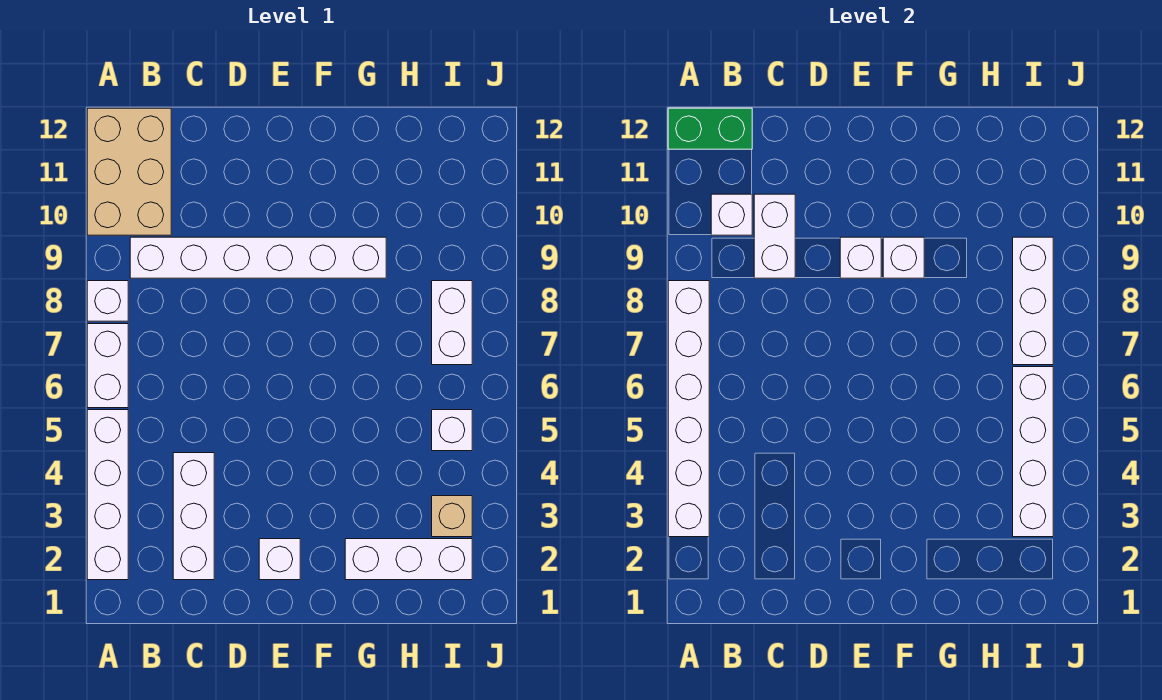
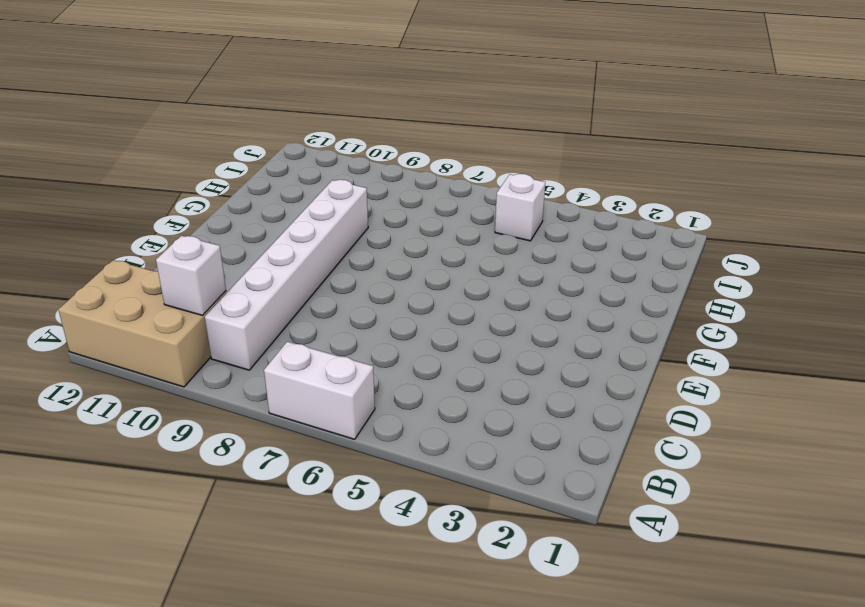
none -> white 1x4 brick [87,410,128,580]
none -> white 1x1 brick [87,281,128,321]
none -> white 1x3 brick [173,453,214,580]

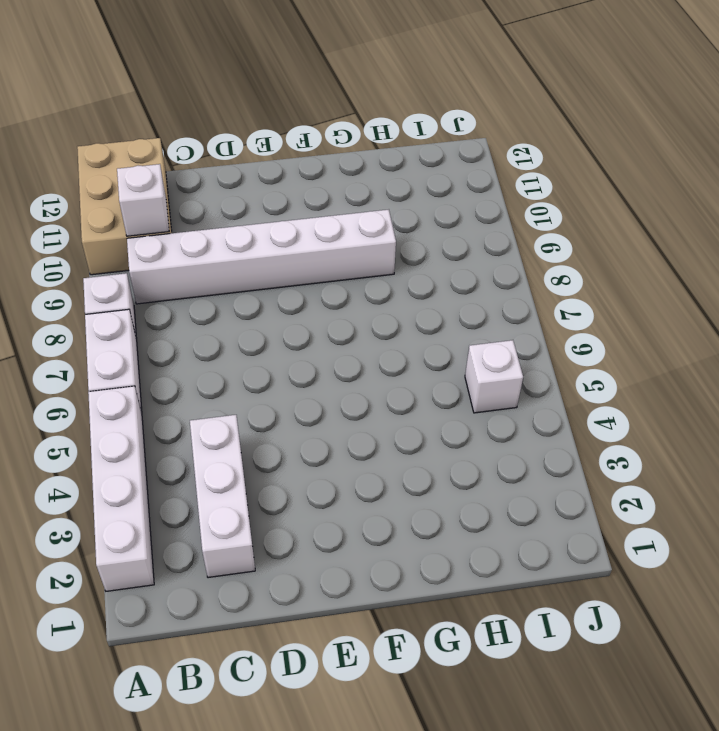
none -> white 1x1 brick [259,539,300,580]
none -> white 1x3 brick [345,539,472,580]
none -> tan 1x1 brick [432,496,472,537]

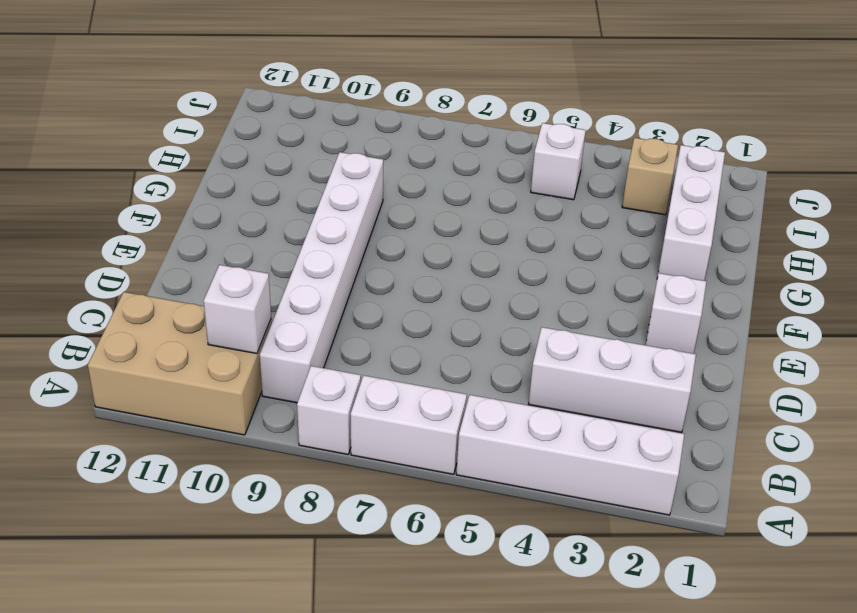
none -> white 1x2 brick [432,281,472,365]
none -> white 1x6 brick [668,281,709,537]
none -> green 1x2 brick [668,108,752,149]

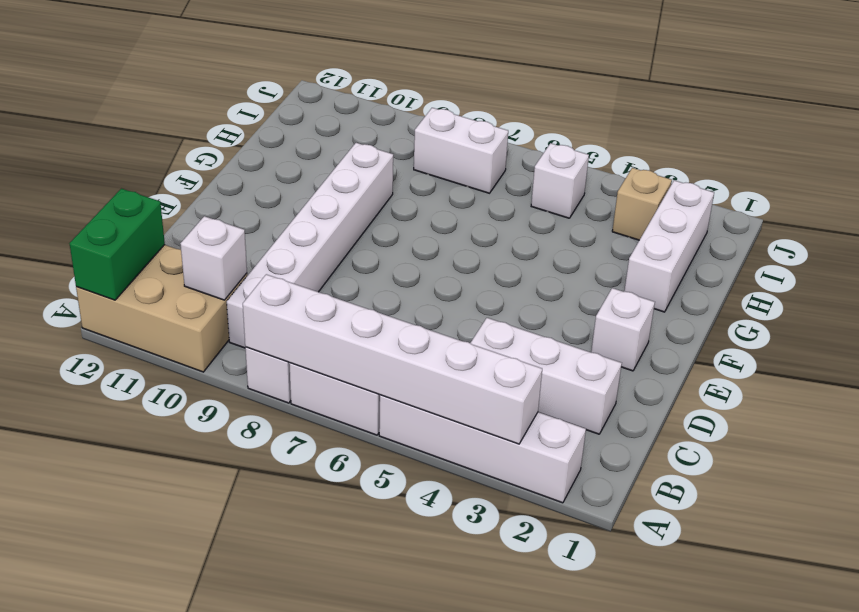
none -> white 1x2 brick [754,194,795,278]
none -> white 1x1 brick [840,237,881,278]
none -> white 1x1 brick [883,237,924,278]

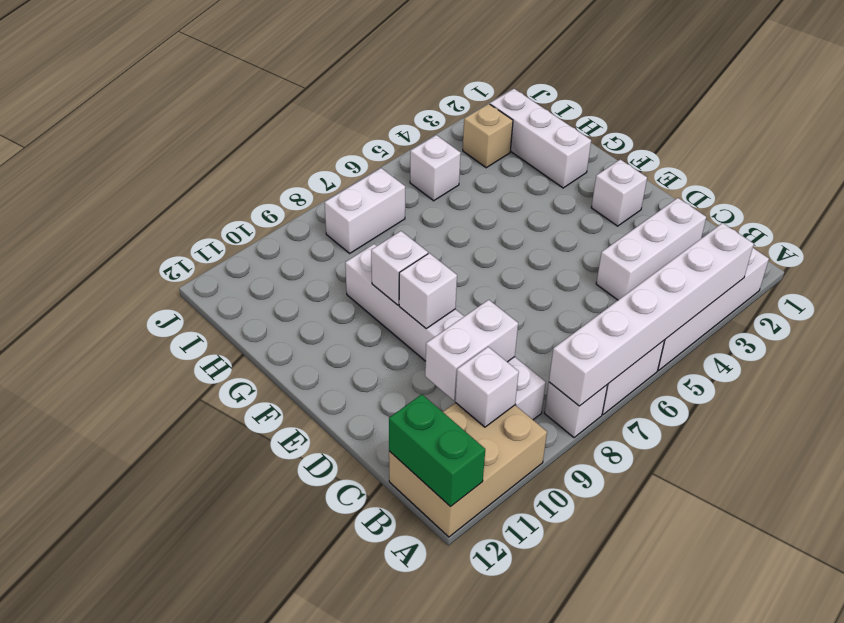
none -> white 1x4 brick [1013,367,1053,537]
none -> white 1x3 brick [1013,237,1053,365]

